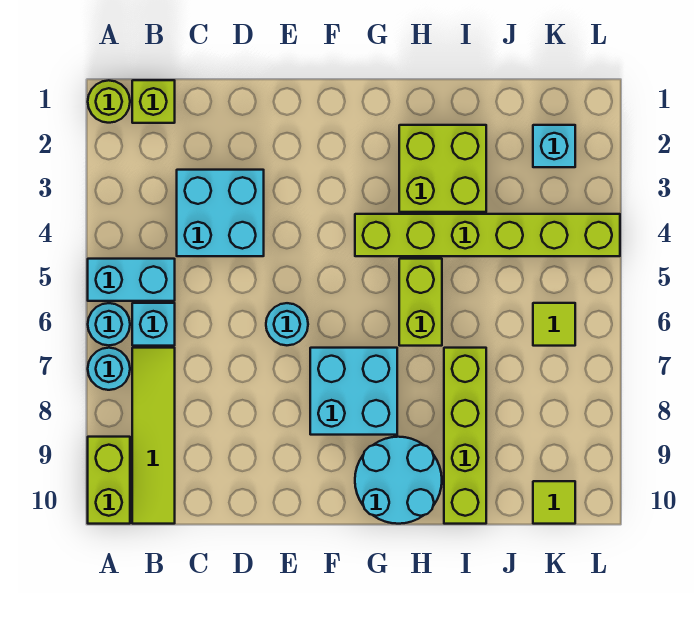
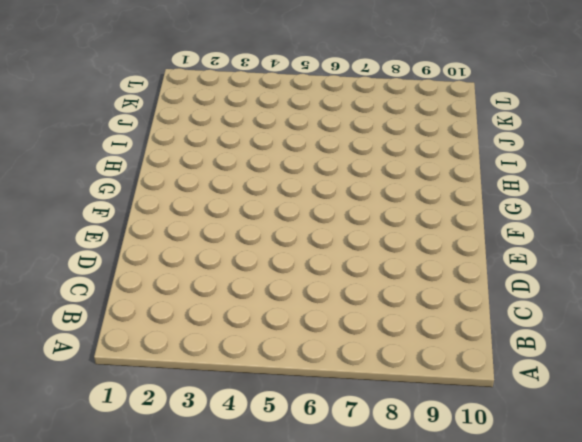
none -> lime 1x1 round brick [88,80,130,123]
none -> cyan 1x2 brick [88,259,175,301]
none -> cyan 1x1 round brick [88,303,130,345]

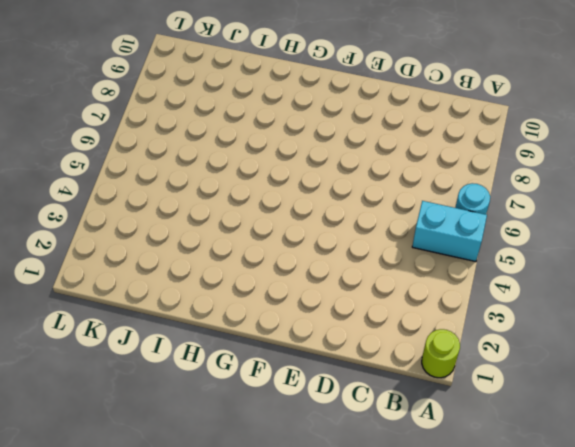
none -> cyan 1x1 round brick [88,348,130,390]
none -> lime 1x2 brick [88,437,130,524]
none -> lime 1x1 brick [132,80,175,123]

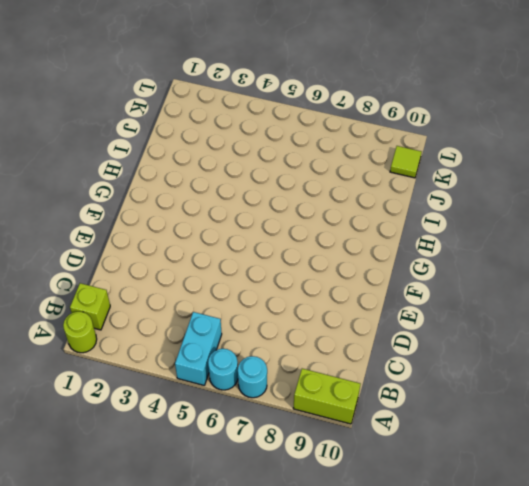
none -> cyan 1x1 brick [132,303,175,346]
none -> lime 1x4 tile [132,348,175,524]
none -> cyan 2x2 brick [177,170,264,256]

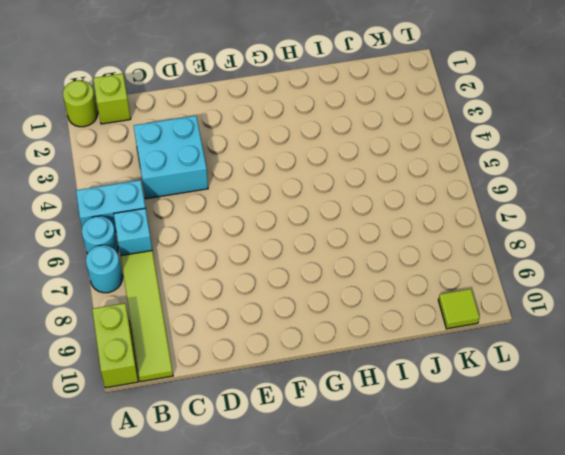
none -> cyan 1x1 round brick [266,303,308,345]
none -> cyan 2x2 brick [310,348,397,435]
none -> lime 1x6 brick [355,214,620,256]

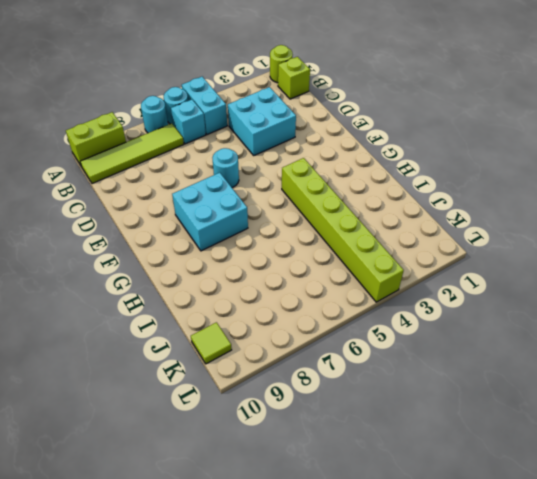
none -> cyan 2x2 round brick [355,437,442,524]
none -> lime 2x2 brick [399,125,486,212]
none -> lime 1x2 brick [399,259,442,346]

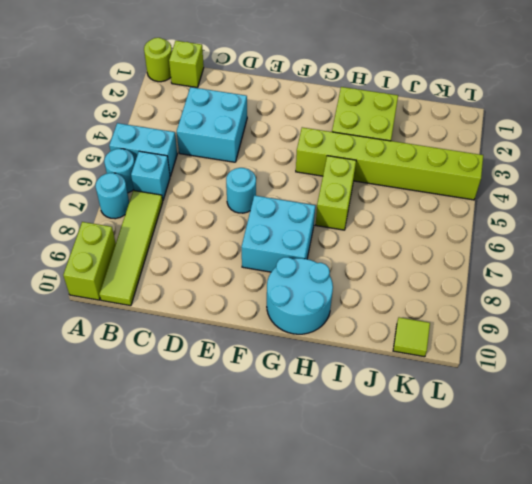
none -> lime 1x4 brick [444,348,486,524]
none -> cyan 1x1 brick [533,125,575,167]
none -> lime 1x1 tile [533,303,575,346]

